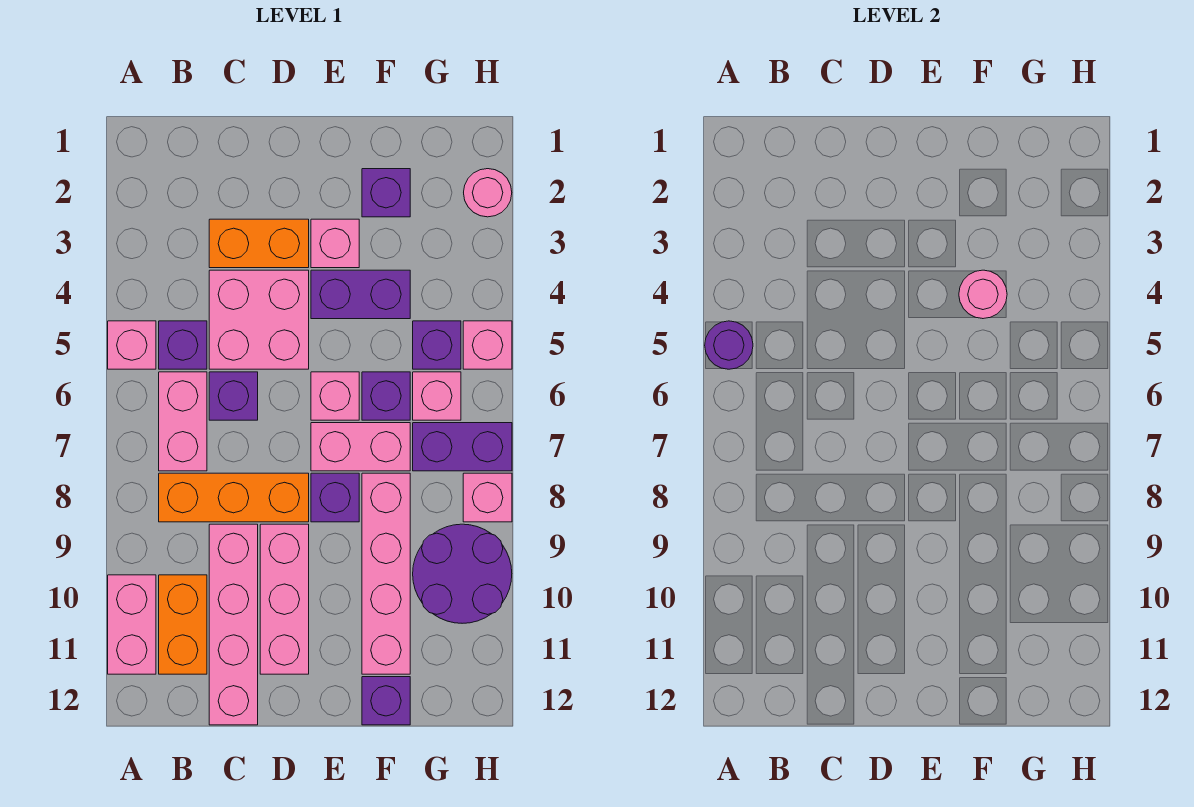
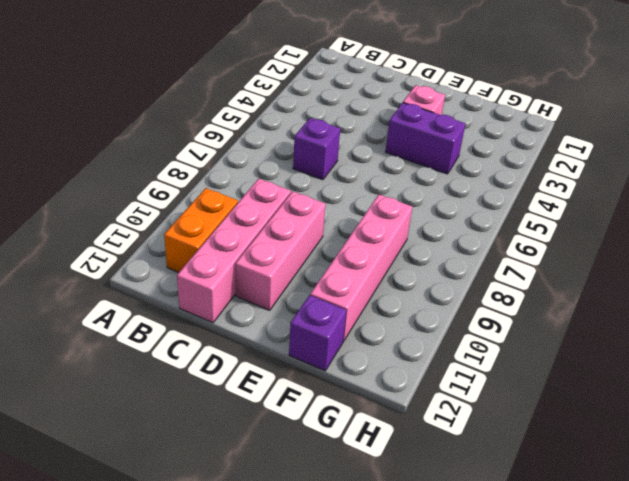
none -> pink 1x1 brick [108,321,156,369]
none -> pink 1x2 brick [108,575,156,674]
none -> purple 1x1 brick [159,321,207,369]

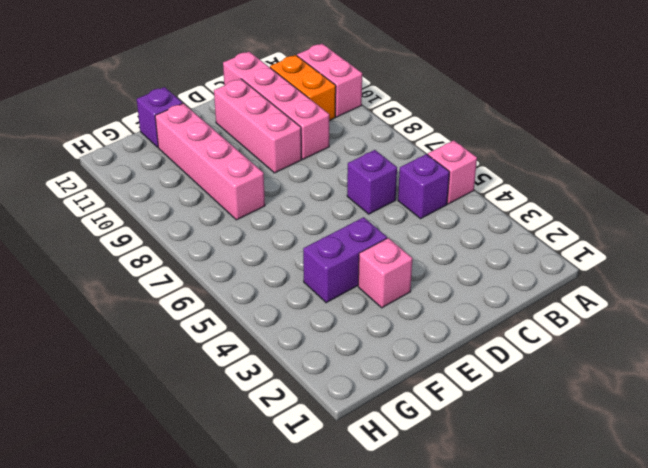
none -> pink 1x2 brick [159,372,207,471]
none -> orange 1x3 brick [159,473,309,522]
none -> orange 1x2 brick [209,219,309,268]

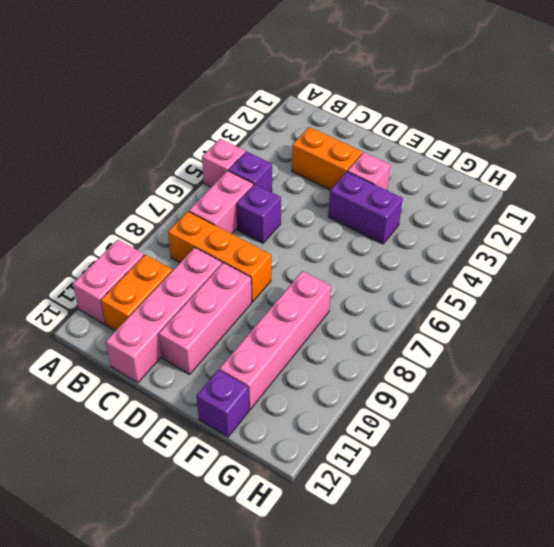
none -> pink 2x2 brick [209,270,309,369]
none -> pink 1x1 brick [311,372,359,420]
none -> pink 1x2 brick [311,423,410,471]

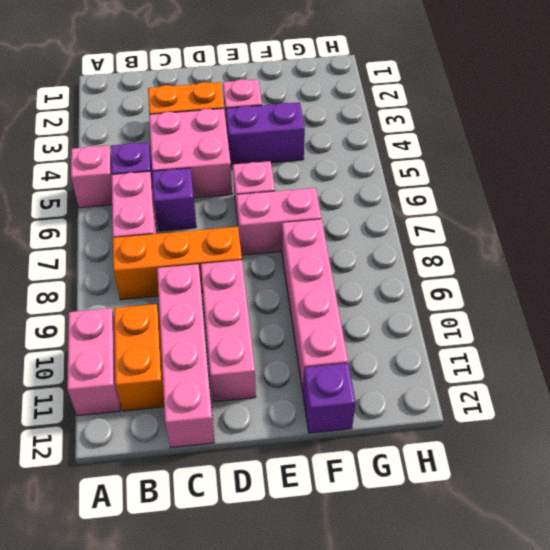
none -> purple 1x1 brick [311,473,359,522]
none -> purple 1x1 brick [362,169,410,217]
none -> purple 1x1 brick [362,372,410,420]

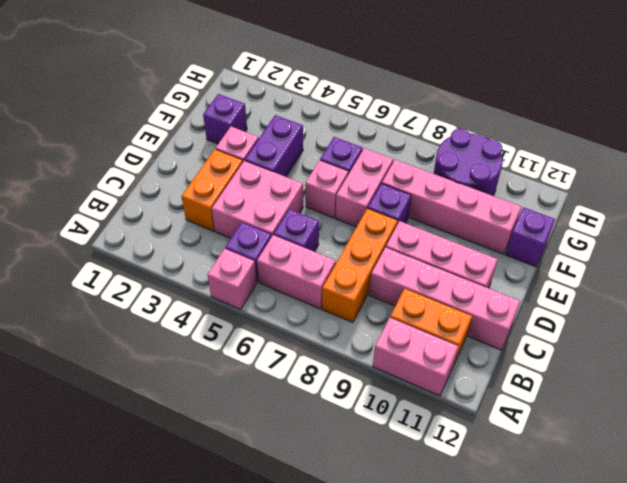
none -> purple 1x1 brick [413,321,461,369]
none -> pink 1x1 brick [413,372,461,420]
none -> purple 1x2 brick [413,423,512,471]

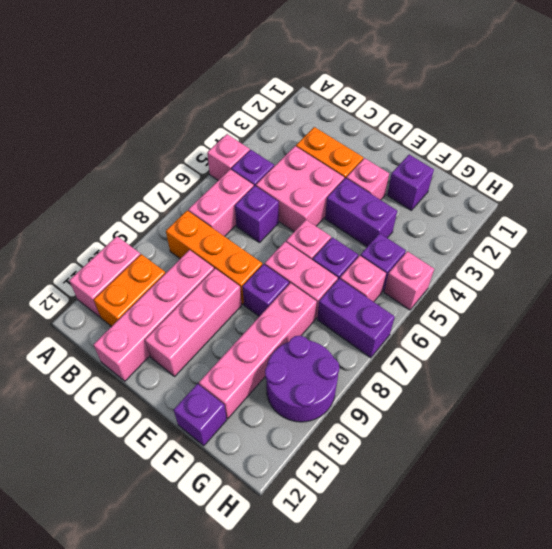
none -> pink 1x1 round brick [464,169,512,217]
none -> pink 1x1 brick [463,473,512,522]
none -> purple 1x1 round brick [705,321,753,369]

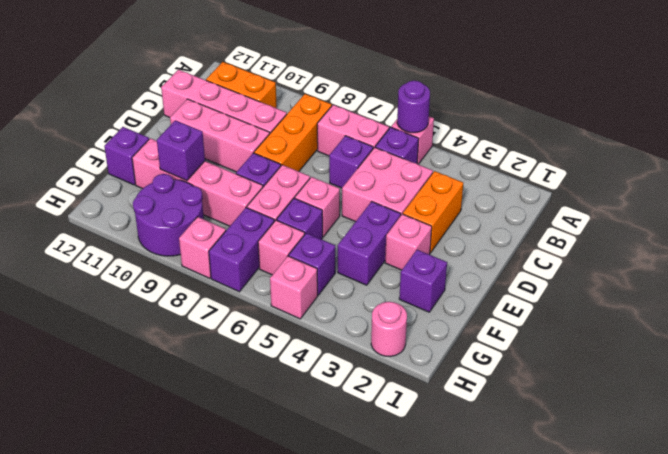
purple 1x1 brick [157,120,205,181] -> none
none -> pink 1x2 brick [108,575,156,674]
none -> pink 1x1 round brick [959,270,1007,319]

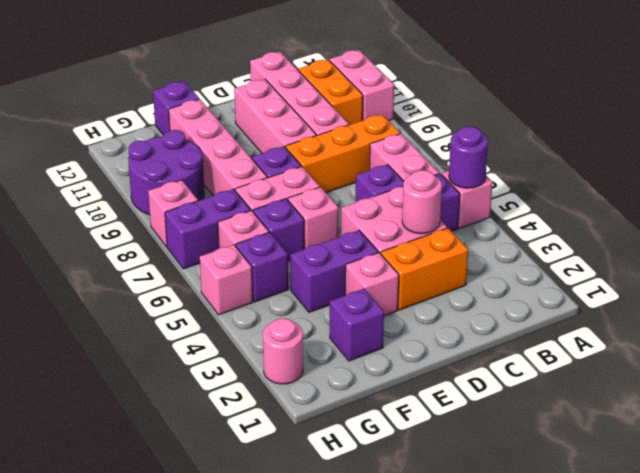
pink 1x1 round brick [402,170,442,234] -> pink 1x1 round brick moved to [959,270,1007,319]

